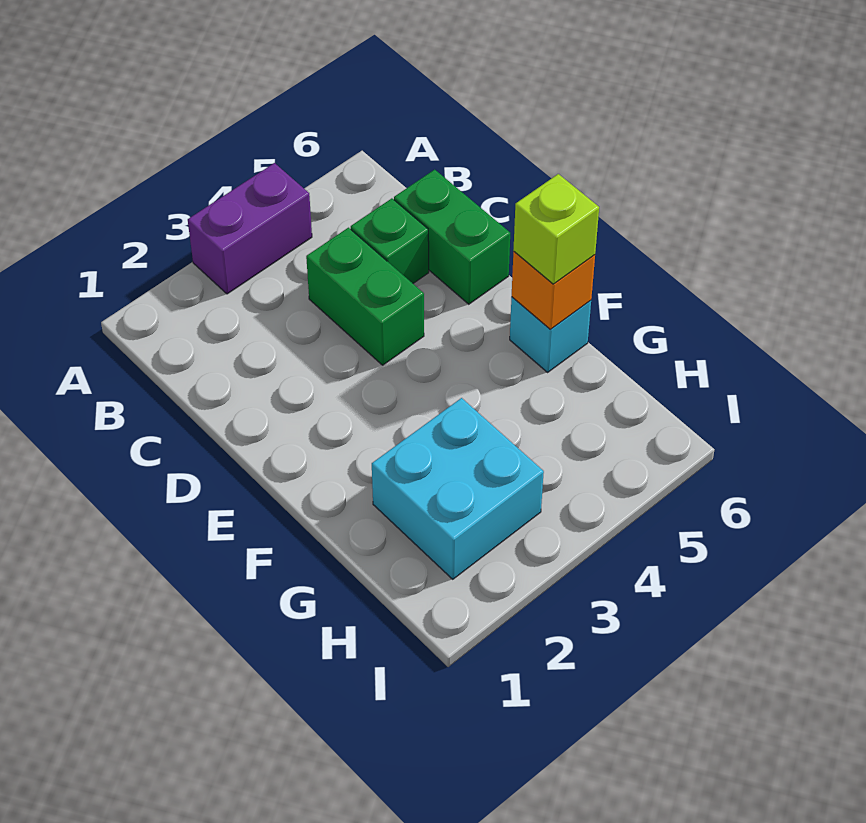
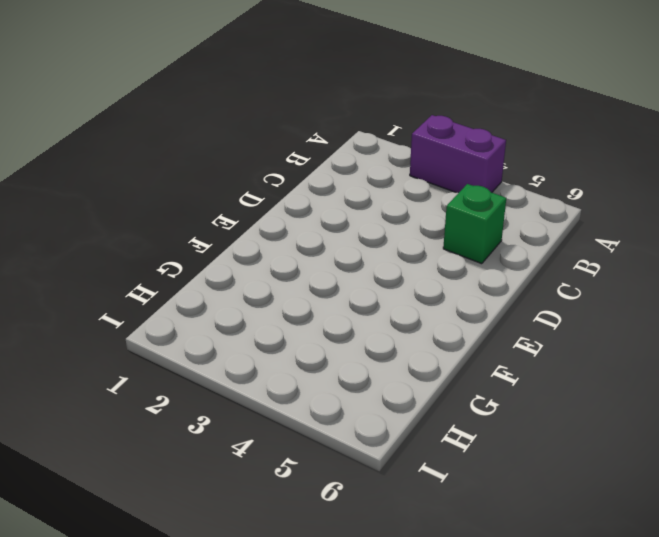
none -> green 1x2 brick [306,228,424,365]
none -> green 1x2 brick [394,170,510,304]

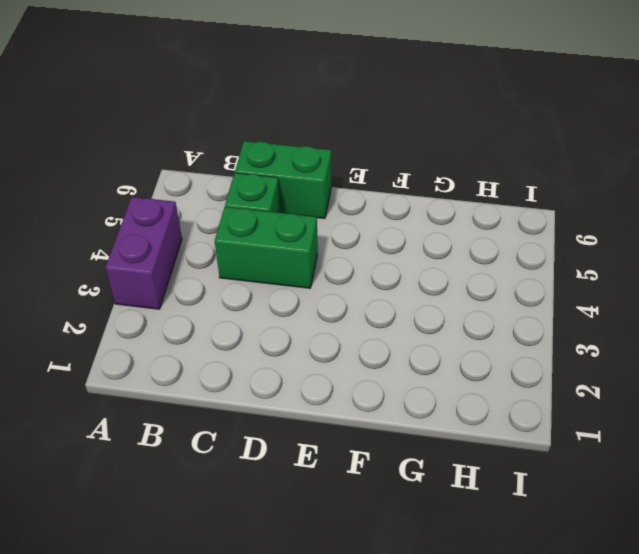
none -> cyan 1x1 brick [510,297,591,372]
none -> cyan 2x2 brick [372,398,544,579]

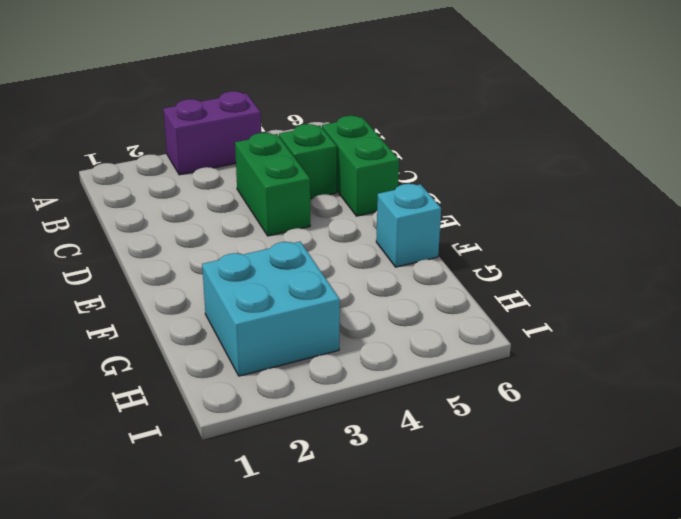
none -> orange 1x1 brick [512,252,595,329]
none -> lime 1x1 brick [513,174,599,284]

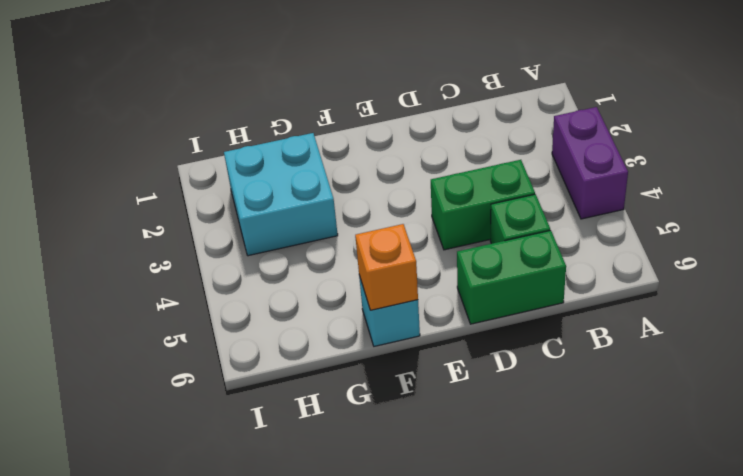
none -> lime 1x1 brick [513,174,599,284]

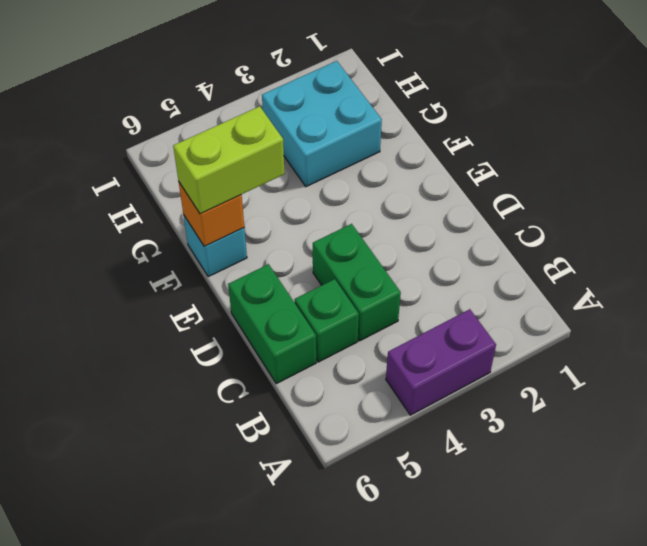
lime 1x2 brick [173,106,285,214] -> lime 1x1 brick [513,174,599,284]

